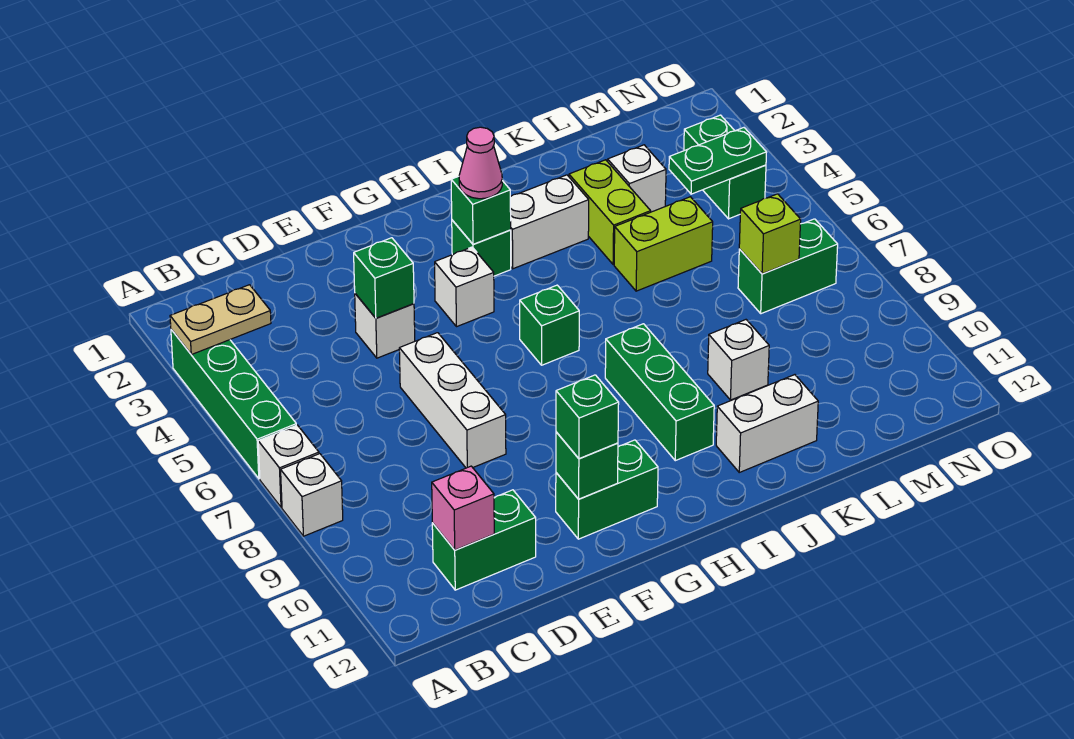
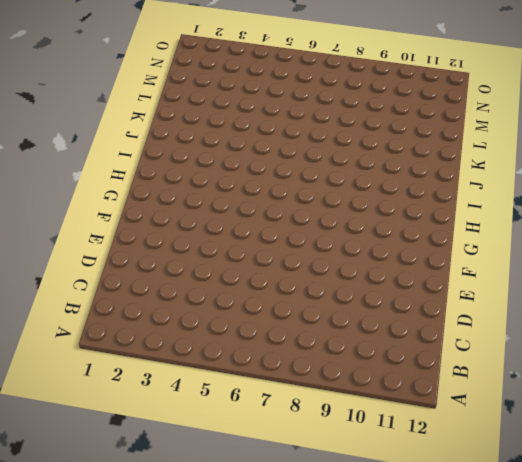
none -> green 1x4 brick [171,329,296,479]
none -> white 1x1 brick [258,425,319,507]
none -> white 1x1 brick [281,454,343,536]

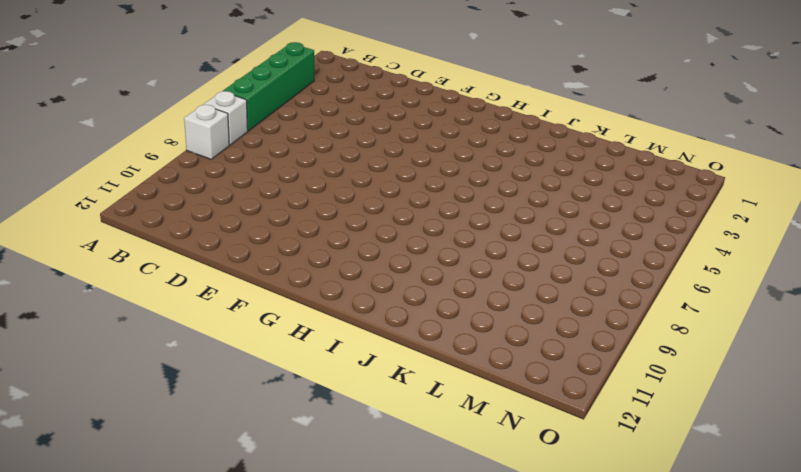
none -> green 1x2 brick [432,490,536,590]
none -> white 1x1 brick [355,294,415,358]
none -> white 1x3 brick [399,333,506,468]

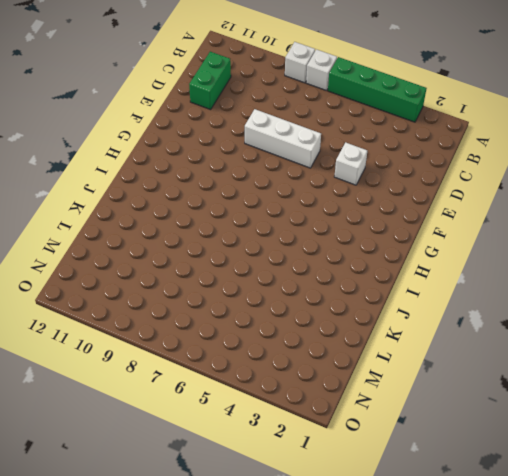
none -> green 1x2 brick [556,440,658,539]
none -> white 1x1 brick [435,247,494,327]
none -> green 1x1 brick [452,220,511,276]

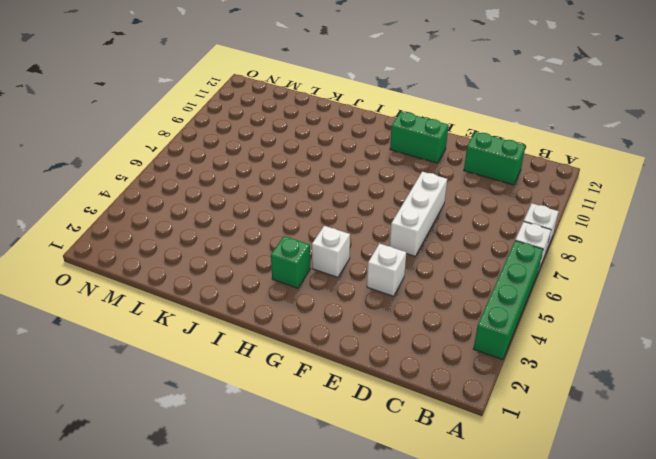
none -> green 1x1 brick [520,285,579,365]
none -> white 1x2 brick [510,175,589,269]
none -> green 1x3 brick [605,324,714,461]

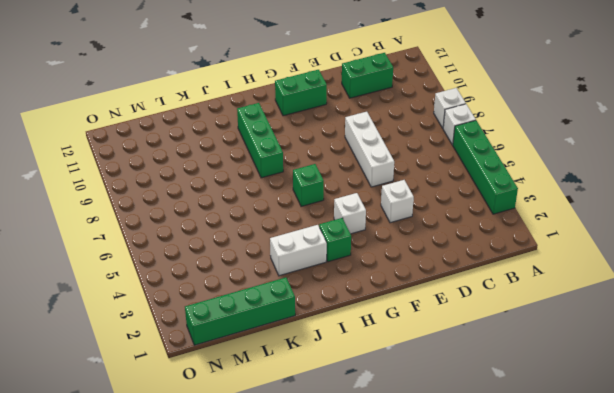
green 1x4 brick [185,278,295,345] -> none
none -> white 1x2 brick [716,375,818,472]
none -> lime 1x2 brick [569,160,651,265]
none -> lime 1x2 brick [614,197,713,291]

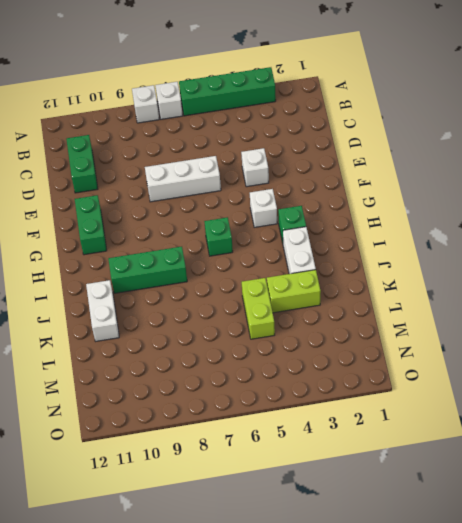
none -> white 1x1 brick [708,320,769,400]
none -> white 1x1 brick [608,145,666,212]
none -> green 1x2 brick [738,219,838,314]

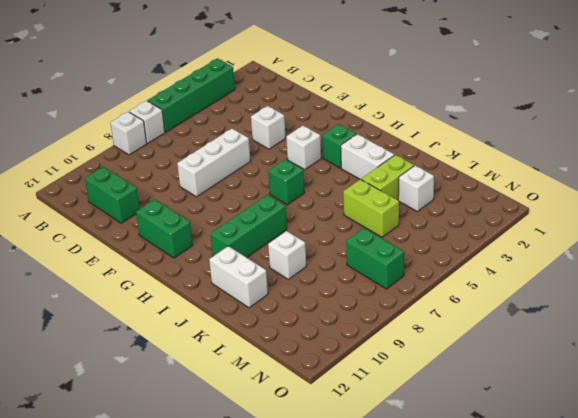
none -> green 1x2 brick [684,115,766,219]
none -> tan 1x2 plate [170,285,271,355]
none -> pink 1x1 brick [432,466,494,550]

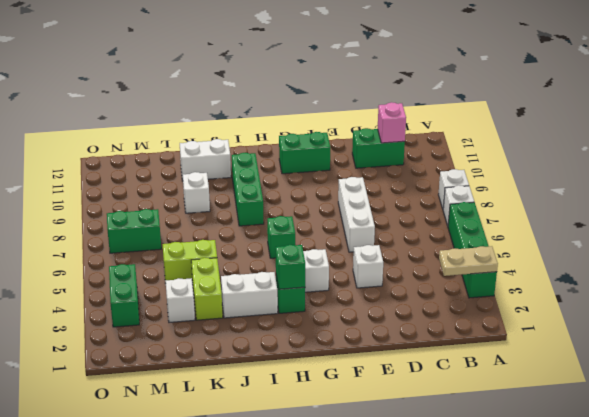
none -> green 1x1 brick [354,238,414,318]
none -> green 1x1 brick [556,432,618,499]
none -> green 1x2 plate [669,128,767,194]

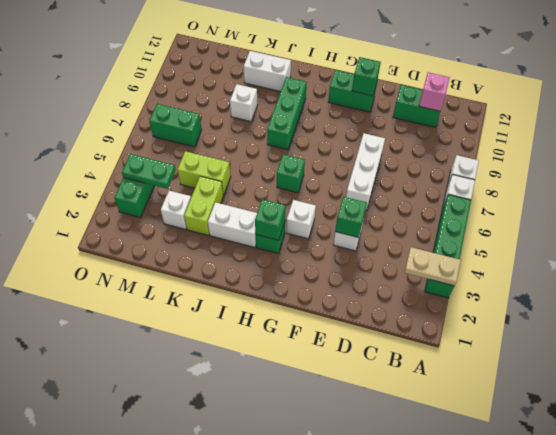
none -> lime 1x1 brick [739,194,801,274]
none -> green 1x1 brick [556,375,619,459]
none -> pink 1x1 cone [459,127,502,199]

